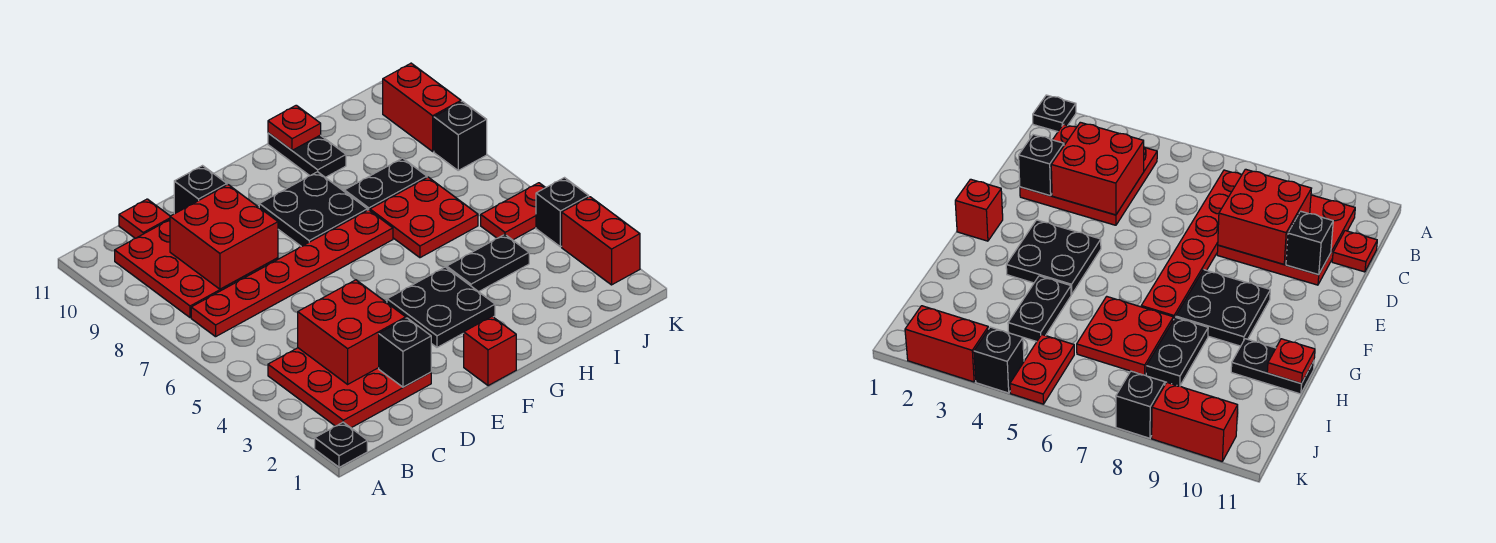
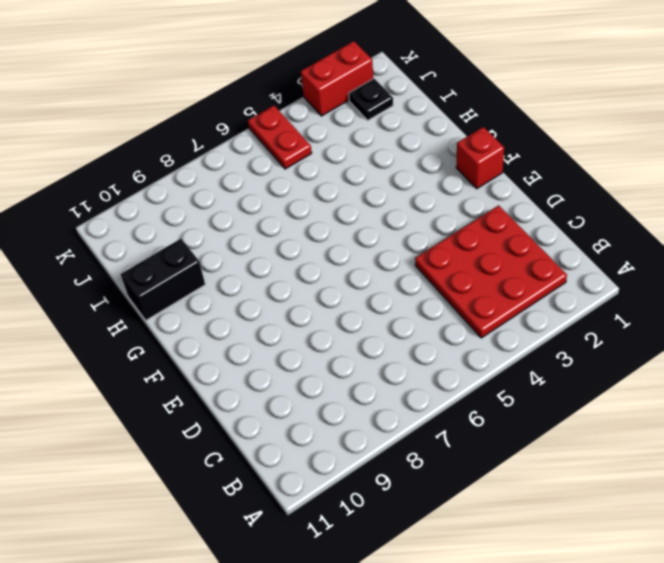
black 1x2 brick [121,239,205,320] -> black 1x2 plate [268,133,346,177]
black 1x1 plate [349,79,393,120] -> black 1x1 plate moved to [315,422,367,467]
none -> red 1x6 plate [191,210,393,337]
none -> red 3x3 plate [115,220,278,318]
none -> red 1x1 plate [119,199,170,238]

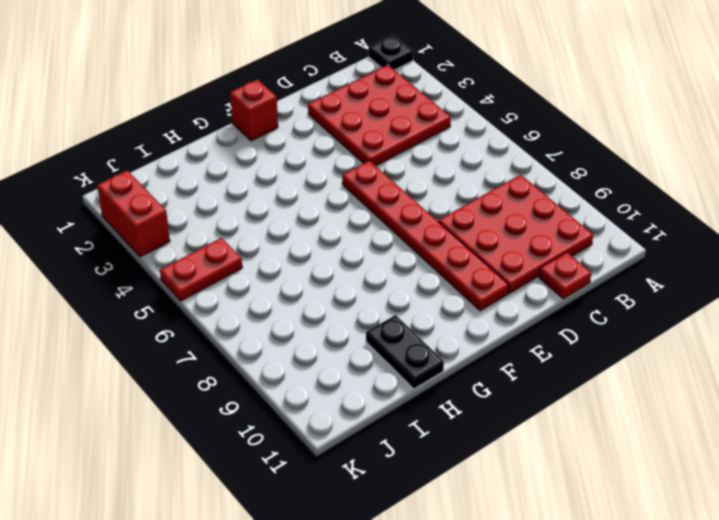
red 1x6 plate [342,161,509,311] -> red 1x6 plate turned to [191,210,393,337]
none -> black 2x2 plate [387,267,495,347]
none -> black 2x2 plate [259,172,367,247]
none -> black 1x2 plate [447,234,529,292]

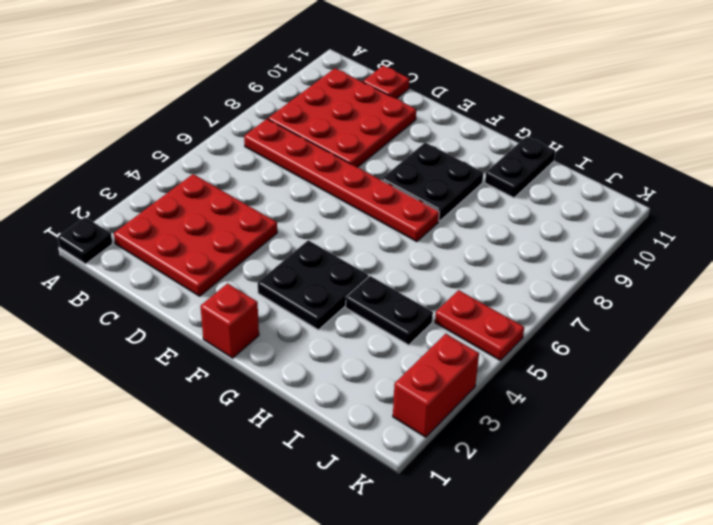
none -> red 2x2 plate [370,177,478,258]
none -> black 1x2 plate [344,158,427,210]
none -> black 1x1 brick [536,178,589,247]

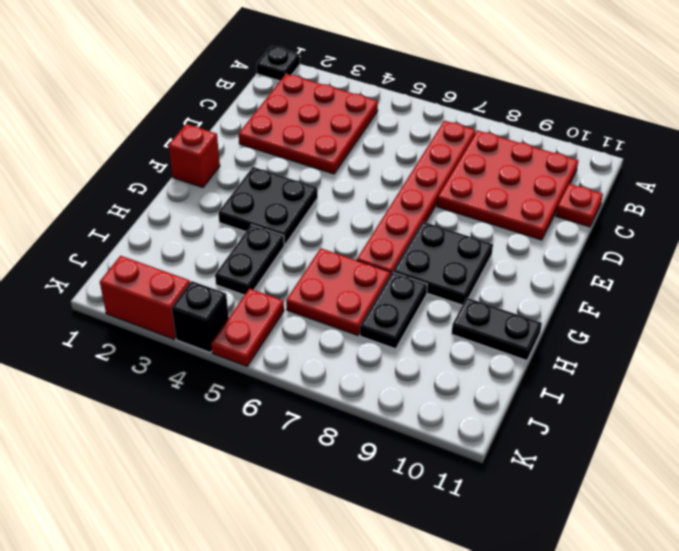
none -> black 1x1 brick [434,101,487,170]
none -> red 1x2 brick [383,63,461,151]
none -> red 2x2 brick [298,280,406,384]

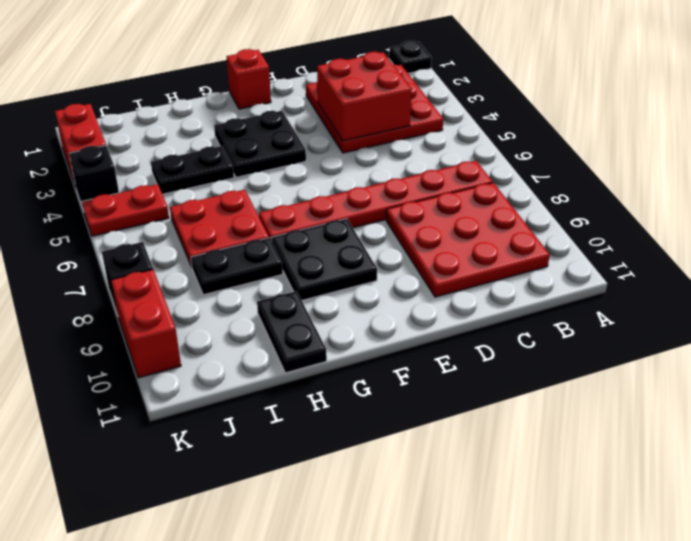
none -> red 1x1 plate [119,199,170,238]
none -> red 2x2 brick [170,185,278,289]
none -> black 1x1 brick [379,318,431,387]

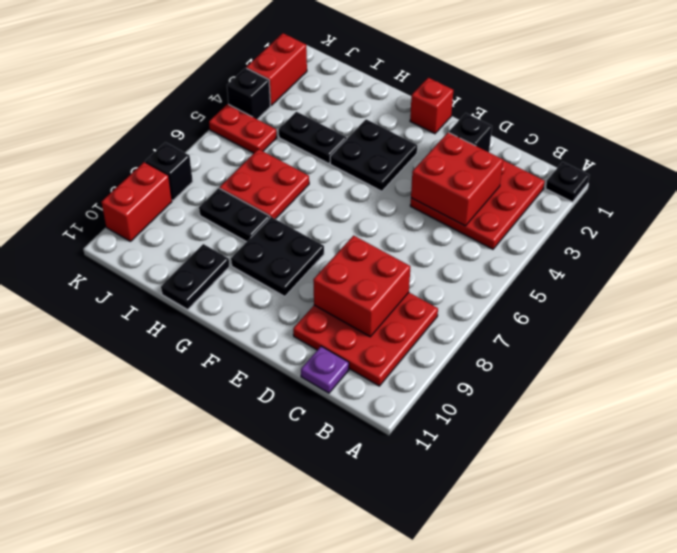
purple 1x1 plate [301,346,349,393] -> red 1x1 plate [119,199,170,238]
none -> red 1x6 plate [191,210,393,337]
none -> black 1x1 brick [174,166,227,214]
none -> red 1x1 plate [268,105,321,150]

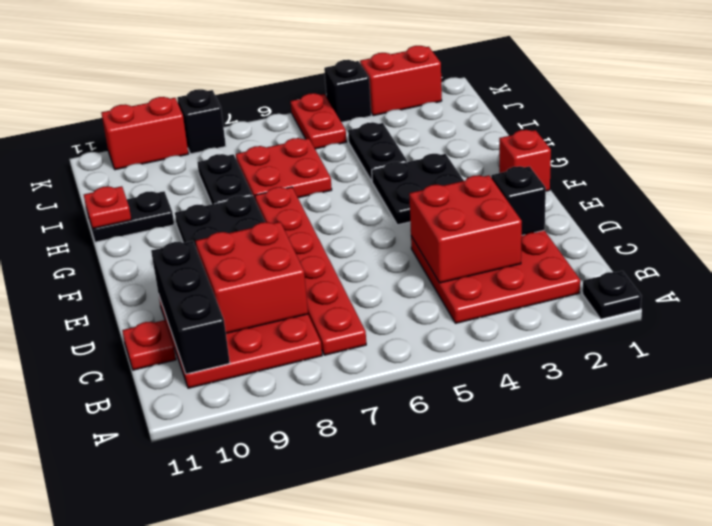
black 1x3 brick [151,241,230,374] -> black 1x1 brick [174,166,227,214]

